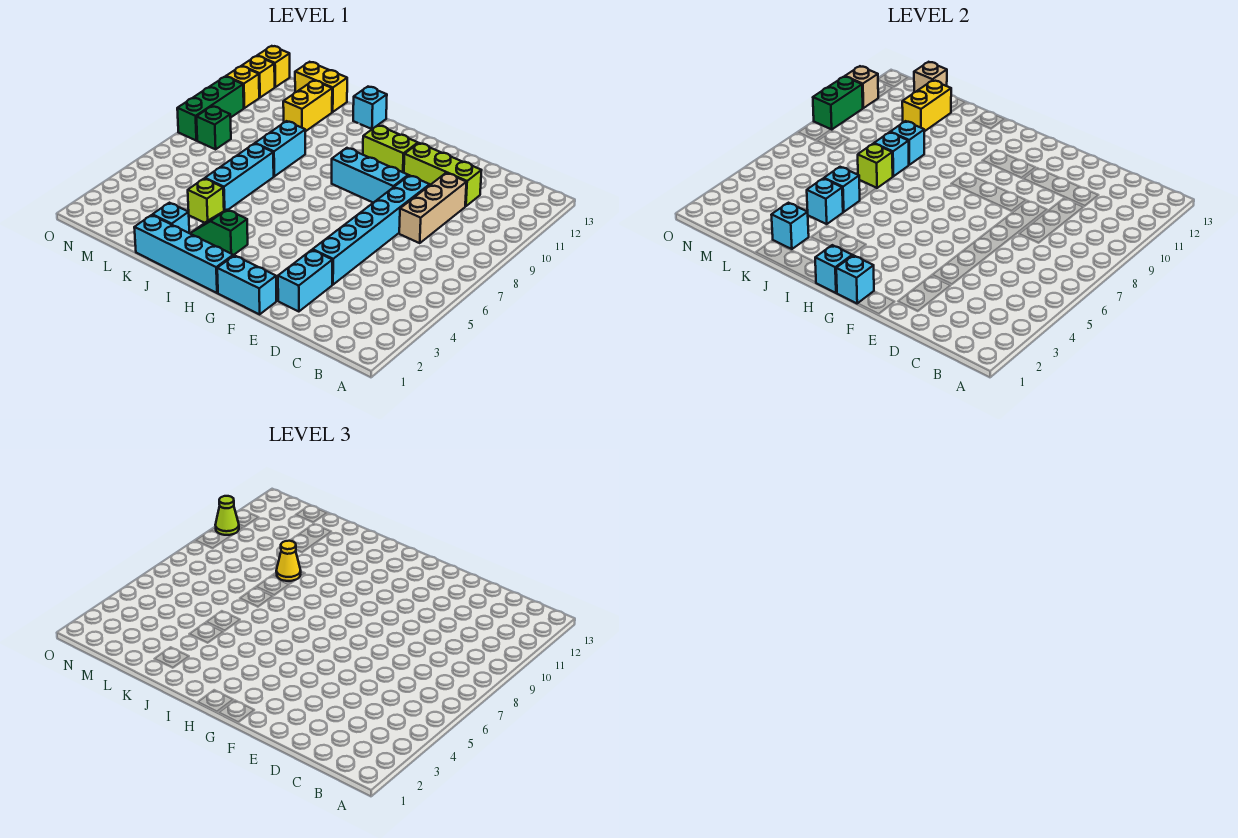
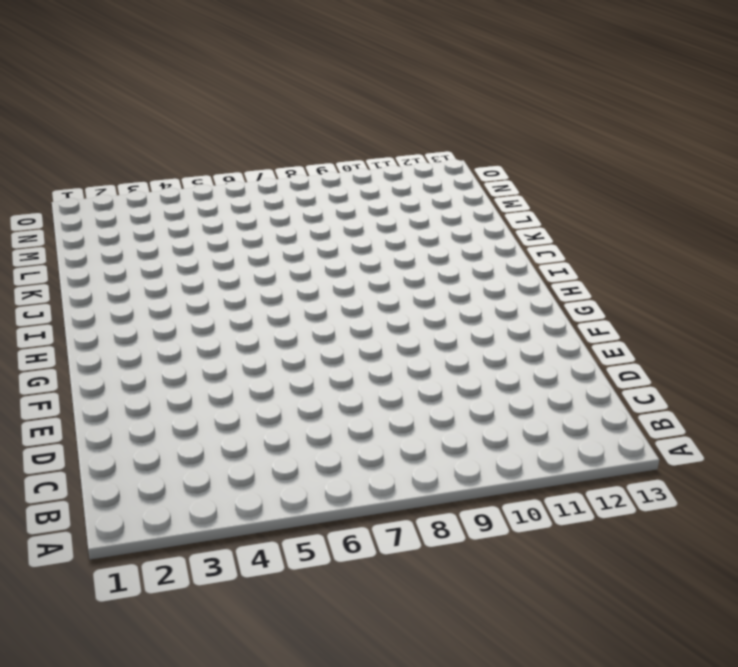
none -> tan 1x3 brick [399,173,466,243]
none -> lime 1x3 brick [404,143,482,206]
none -> cyan 1x2 brick [278,250,332,312]
none -> cyan 1x6 brick [313,175,430,285]

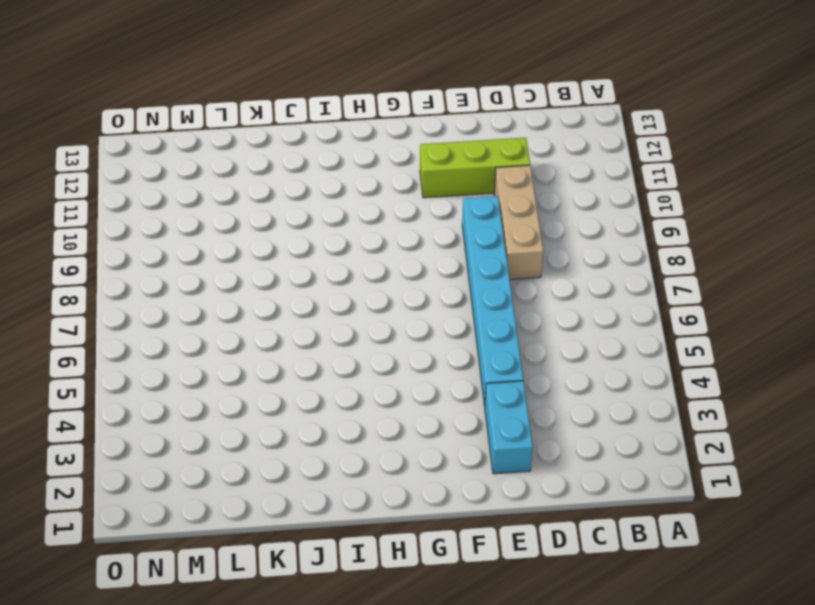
none -> cyan 1x2 brick [217,255,276,314]
none -> cyan 1x3 brick [332,148,408,203]
none -> lime 1x2 brick [363,125,418,173]
none -> cyan 1x4 brick [134,215,233,293]

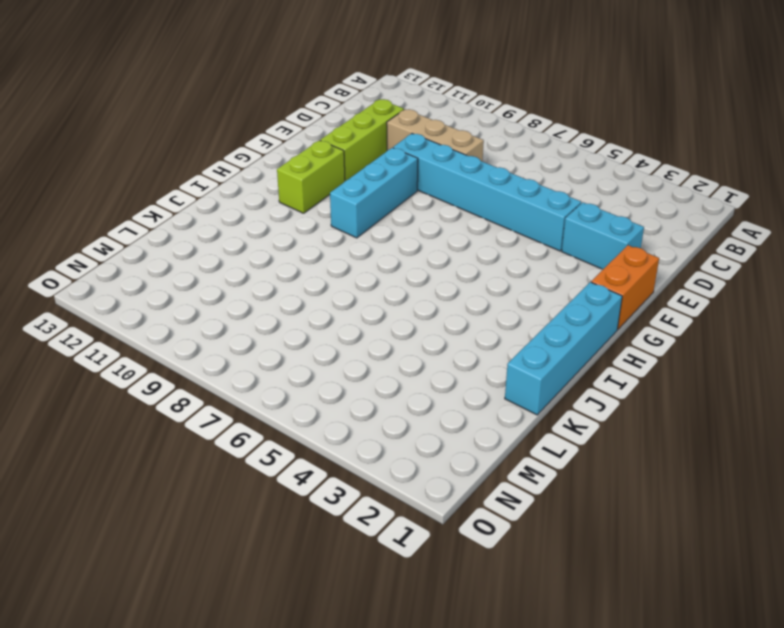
orange 1x2 brick [591,245,659,329] -> cyan 1x2 brick [217,255,276,314]
none -> green 1x2 slope [191,210,248,255]
none -> cyan 1x1 brick [353,87,387,129]
none -> cyan 1x1 brick [152,203,189,233]
none -> lime 1x1 brick [188,179,224,223]

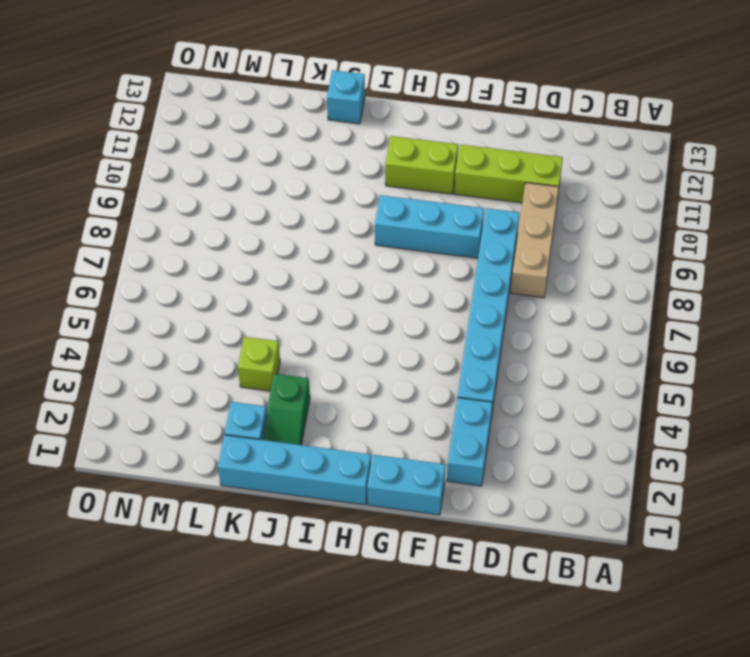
green 1x2 slope [265,374,310,445] -> green 1x2 slope turned to [191,210,248,255]
none -> cyan 1x3 brick [205,144,274,211]
none -> cyan 1x2 brick [255,121,305,176]
none -> yellow 1x2 brick [283,80,332,132]
none -> yellow 1x2 brick [295,62,347,112]

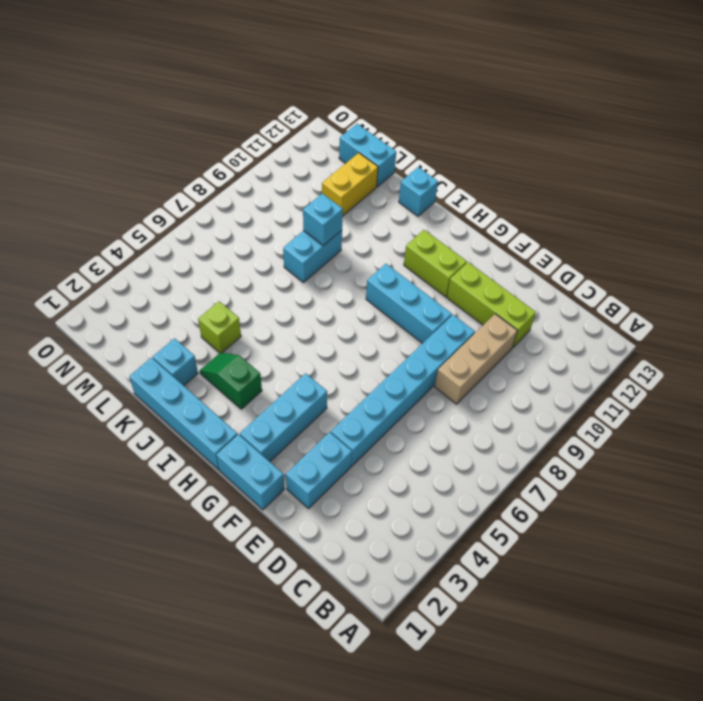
cyan 1x3 brick [240,373,327,462] -> cyan 1x3 brick moved to [205,144,274,211]
cyan 1x2 brick [339,124,396,187] -> yellow 1x2 brick [295,62,347,112]
none -> green 1x1 brick [197,106,231,149]
none -> green 1x3 brick [177,76,244,141]
none -> yellow 1x1 brick [226,66,259,108]
none -> yellow 1x1 brick [242,56,275,98]

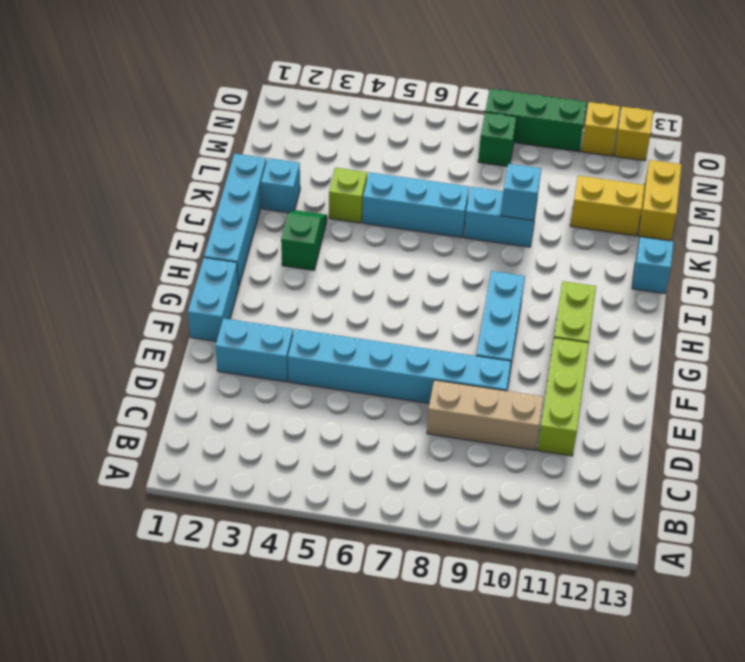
none -> yellow 1x1 brick [257,46,290,87]
none -> cyan 1x1 brick [836,255,874,304]
none -> cyan 1x1 brick [815,245,852,293]
none -> cyan 1x1 brick [771,203,809,249]

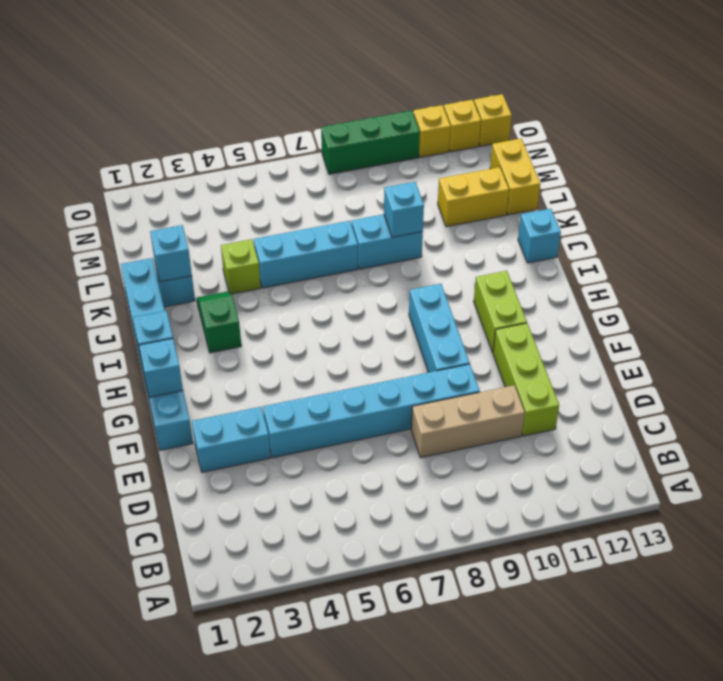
none -> green 1x1 brick [197,106,231,149]
none -> cyan 1x1 brick [807,179,843,224]
none -> cyan 1x1 brick [824,167,860,212]
none -> lime 1x1 brick [858,144,893,188]

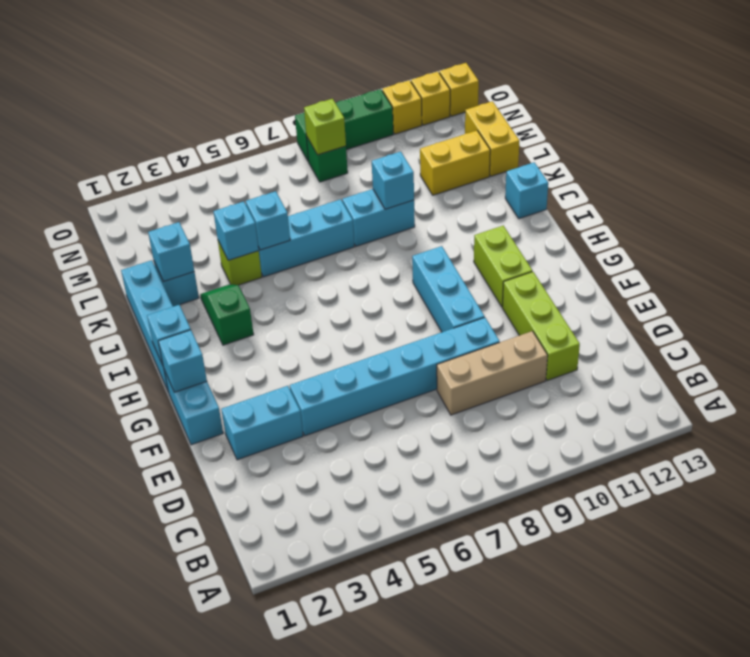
lime 1x1 brick [304,99,346,155] -> lime 1x1 brick moved to [858,144,893,188]
none -> cyan 1x1 brick [874,132,909,176]
none -> yellow 1x2 brick [902,80,951,132]
none -> tan 1x1 brick [914,62,947,92]
none -> green 1x2 brick [813,76,863,130]

